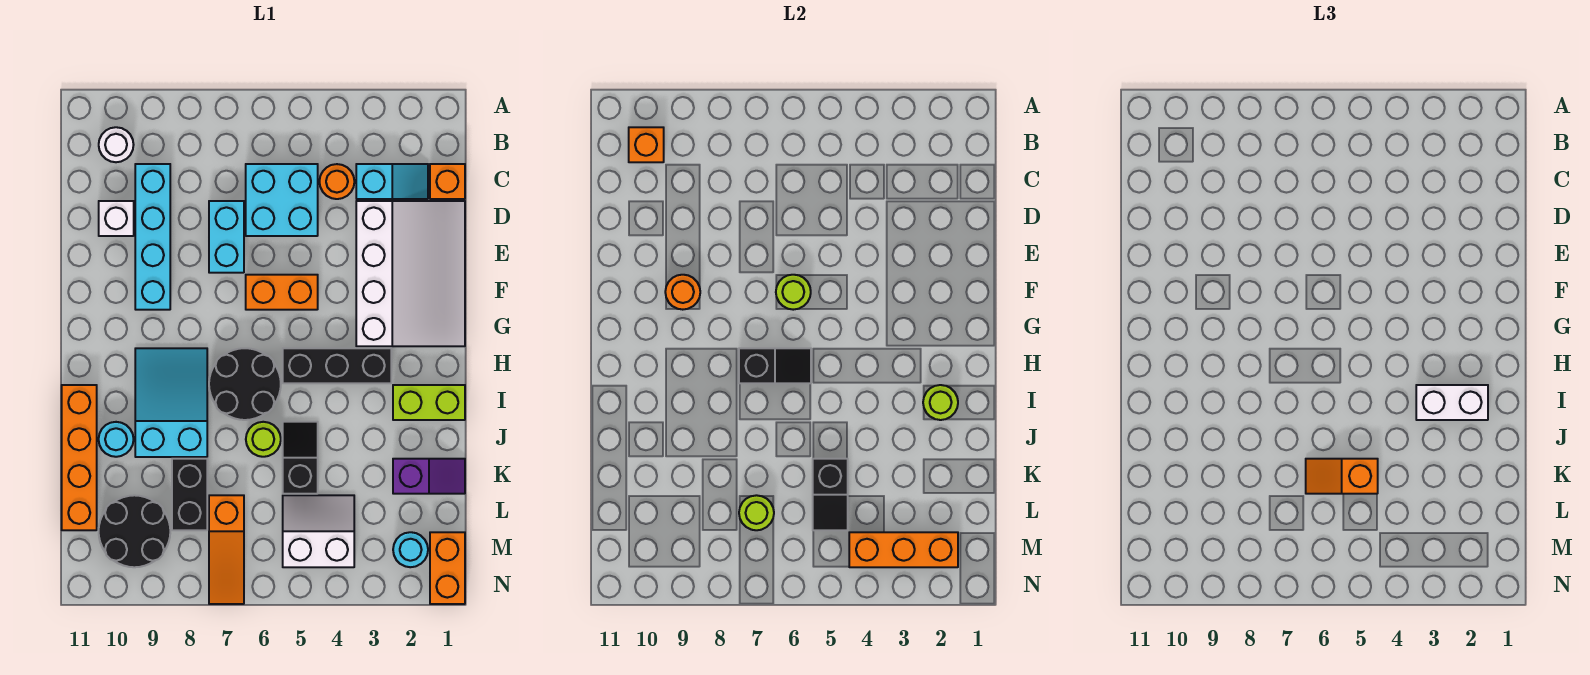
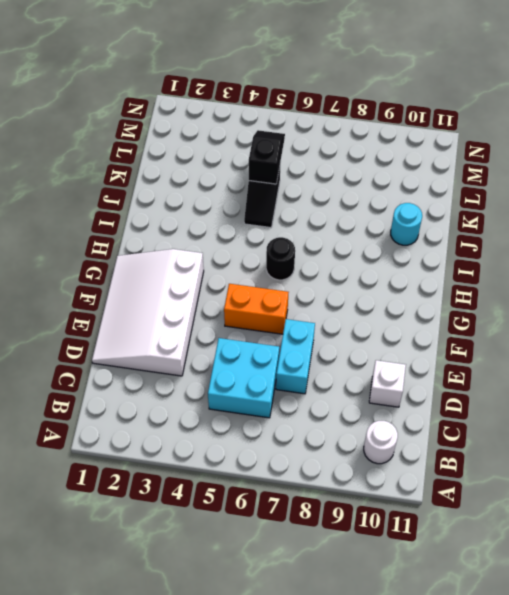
black 1x1 round brick [266,237,295,280] -> black 2x2 round brick [209,348,281,420]
none -> orange 1x1 brick [430,164,465,199]
none -> cyan 1x2 slope [356,164,428,199]
none -> orange 1x1 round brick [319,164,354,199]
none -> cyan 1x4 brick [135,164,170,310]

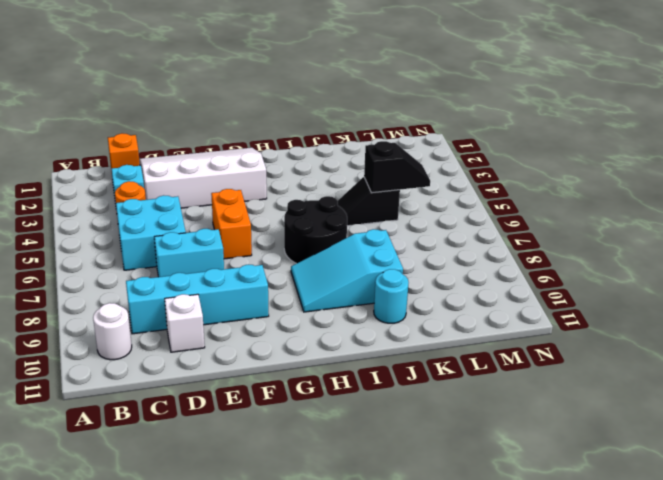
none -> black 1x3 brick [283,348,391,383]
none -> lime 1x2 brick [393,385,465,420]
none -> orange 1x4 brick [62,385,97,530]
none -> lime 1x1 round brick [246,422,281,457]

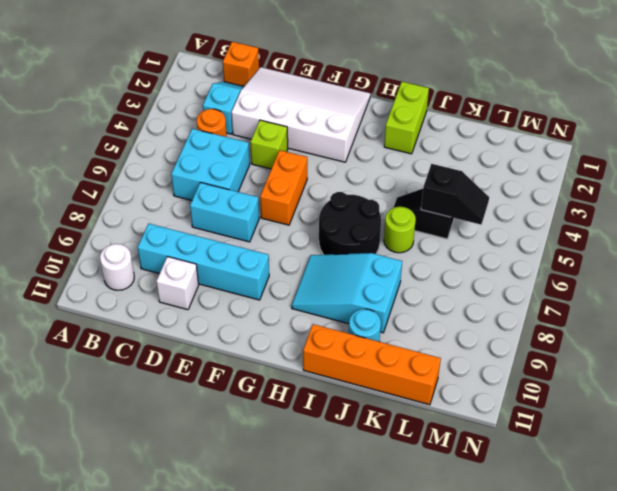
lime 1x1 brick [250,120,288,169] -> none
none -> black 1x3 brick [283,348,391,383]
none -> purple 1x2 slope [393,459,465,494]
none -> black 1x2 brick [172,459,207,530]
none -> white 2x2 slope [283,495,354,567]

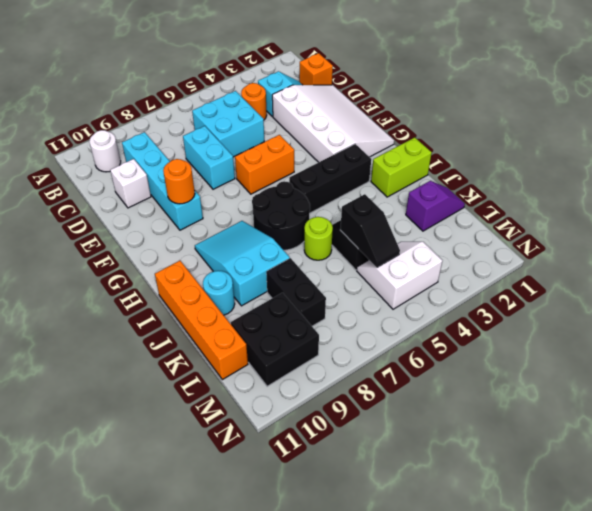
black 2x2 brick [231,293,319,386] -> black 2x2 round brick [99,495,170,567]
none -> orange 1x3 slope [209,495,244,604]
none -> orange 1x2 brick [430,532,465,604]
none -> cyan 1x1 round brick [393,532,428,567]
none -> orange 1x1 brick [629,127,664,162]

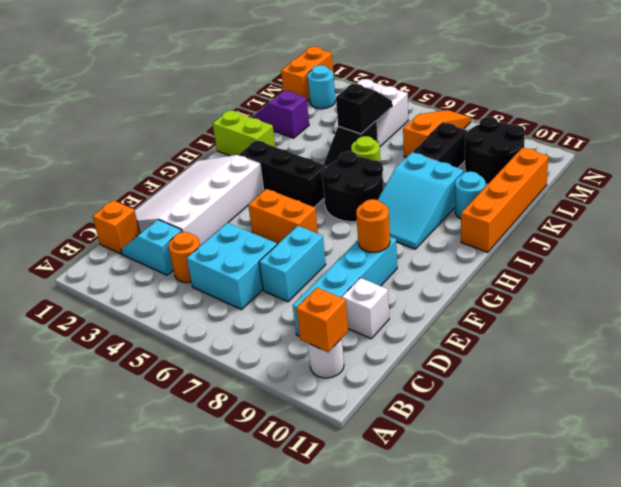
none -> lime 1x1 round brick [776,275,811,310]
none -> black 1x2 slope [739,348,811,383]
none -> lime 1x1 round brick [923,385,958,420]
none -> lime 1x1 round brick [739,495,774,530]

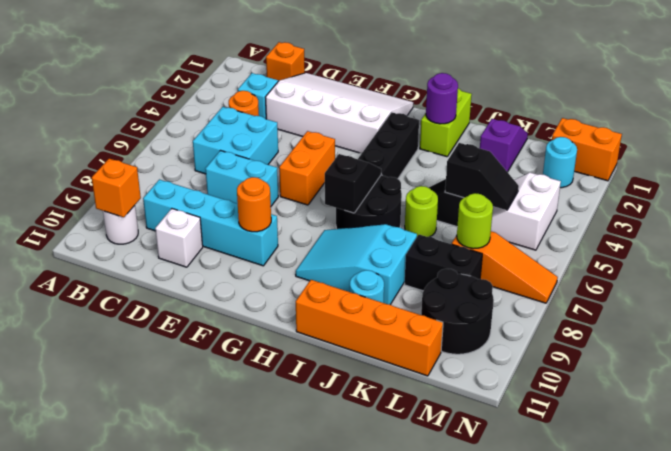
purple 1x1 round brick [426,73,458,124] -> lime 1x1 round brick [923,385,958,420]
none -> lime 1x1 round brick [776,275,811,310]
none -> orange 1x3 brick [849,532,958,567]
none -> white 1x2 brick [1416,385,1488,420]
none -> orange 1x2 slope [1306,459,1378,494]

